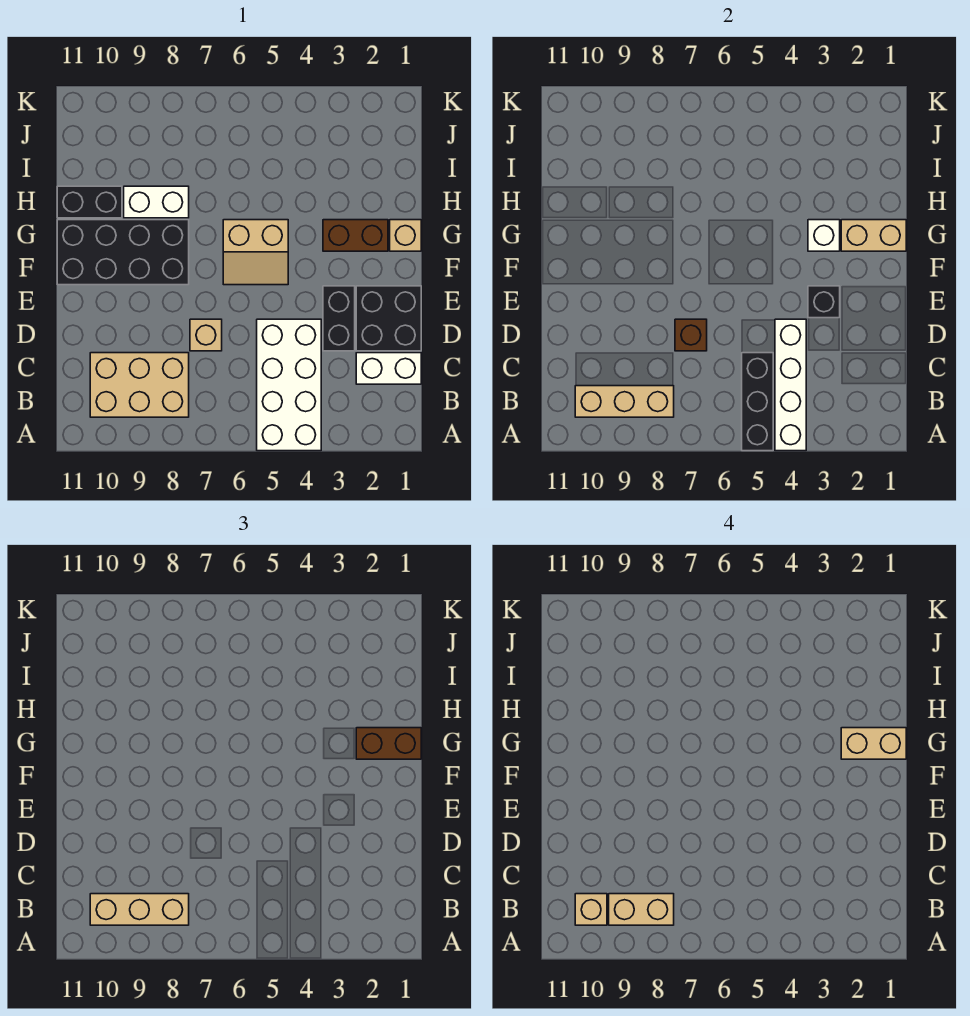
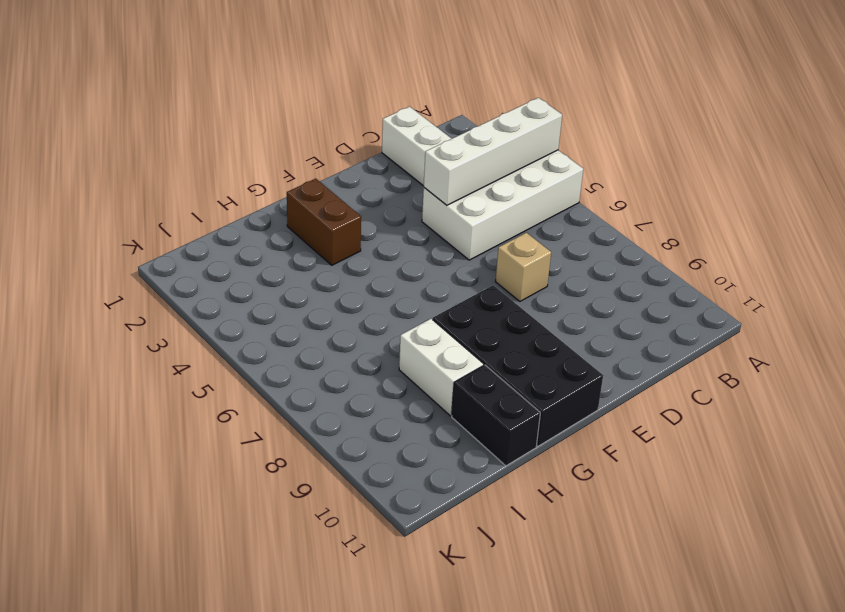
none -> tan 2x3 brick [90,353,189,417]
none -> black 2x2 brick [356,286,421,351]
none -> black 1x2 brick [323,286,355,351]

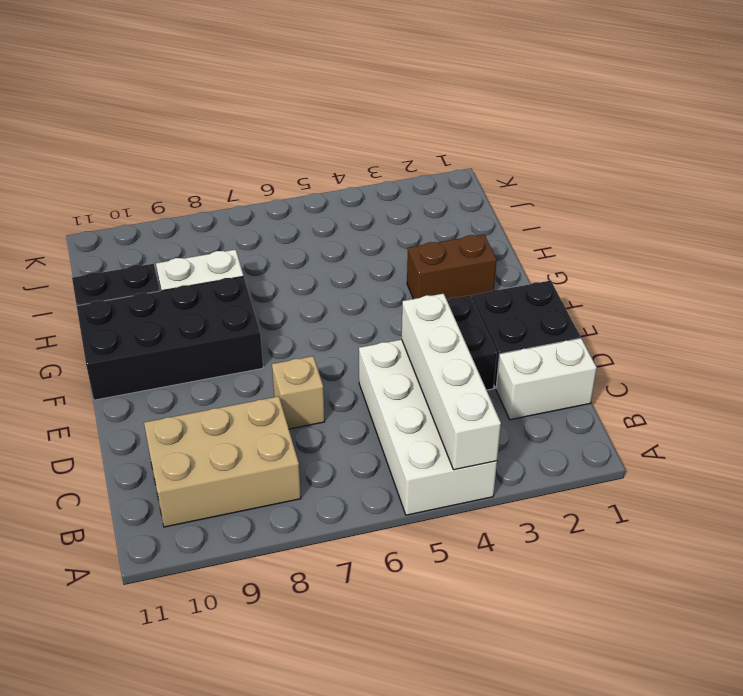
none -> tan 2x2 slope [223,220,288,285]
none -> tan 1x1 brick [390,220,421,251]
none -> black 1x3 brick [742,353,773,451]

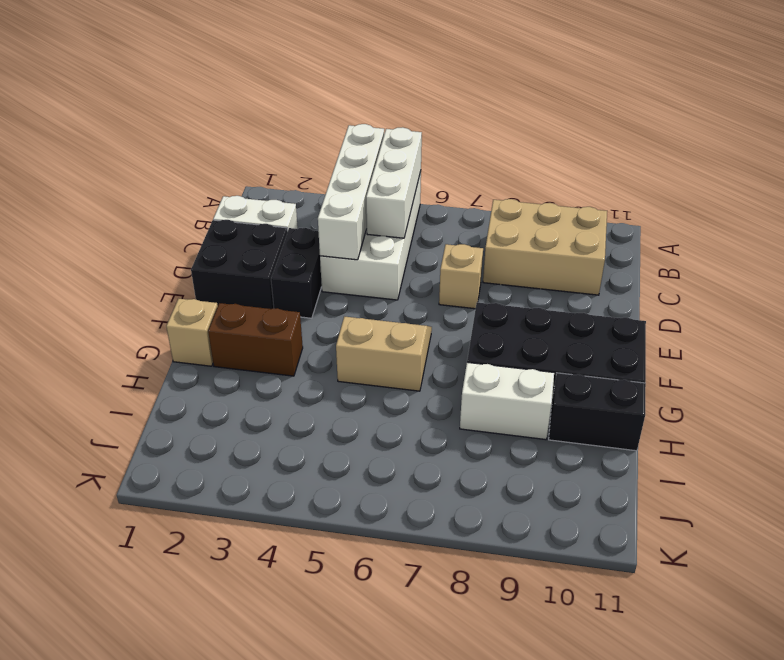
white 1x3 brick [366,127,422,238] -> black 1x3 brick [742,353,773,451]
none -> tan 1x3 brick [575,386,674,417]
none -> brown 1x1 brick [675,319,707,351]
none -> black 1x1 brick [808,286,840,318]

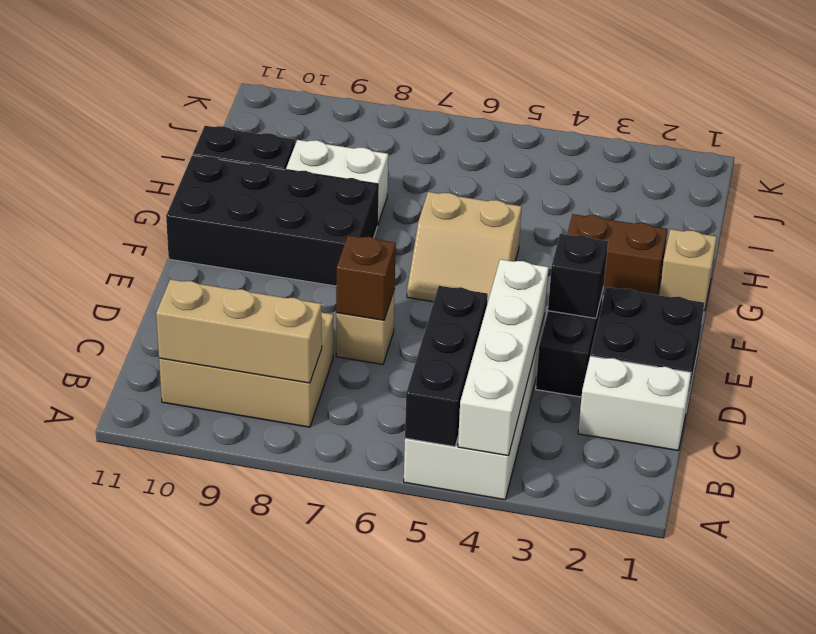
none -> tan 1x2 brick [841,220,906,251]
none -> white 1x1 brick [808,220,840,251]
none -> tan 1x3 brick [90,894,189,925]

